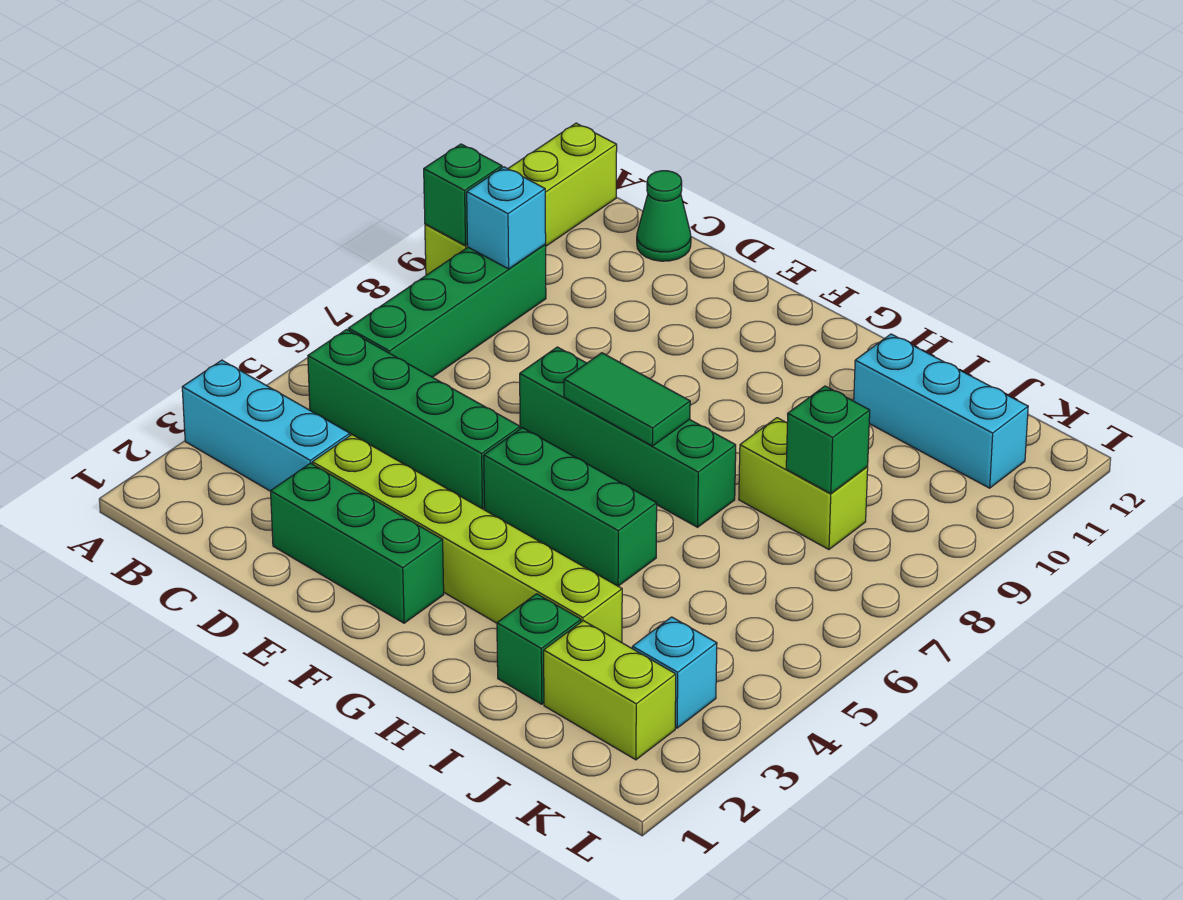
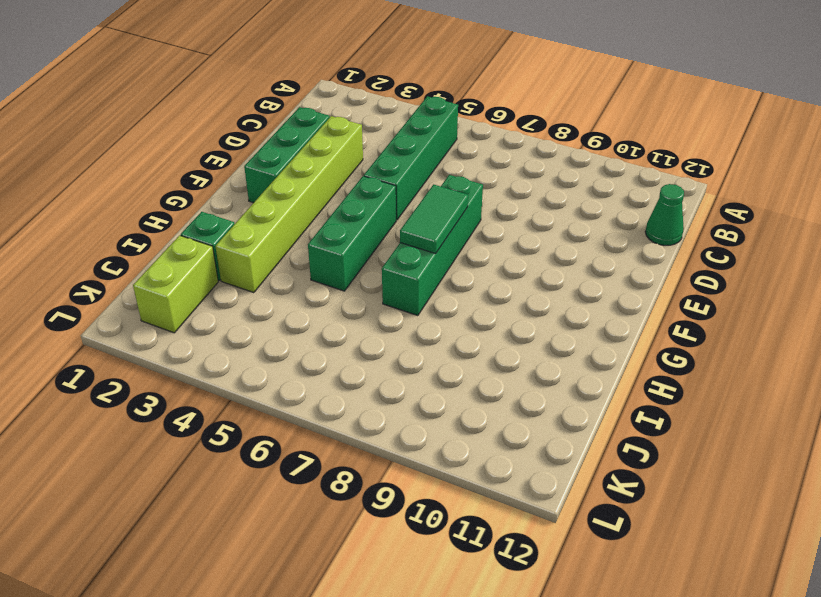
none -> cyan 1x3 brick [182,360,350,491]
none -> lime 1x4 brick [425,123,617,275]
none -> green 1x4 brick [348,245,546,377]

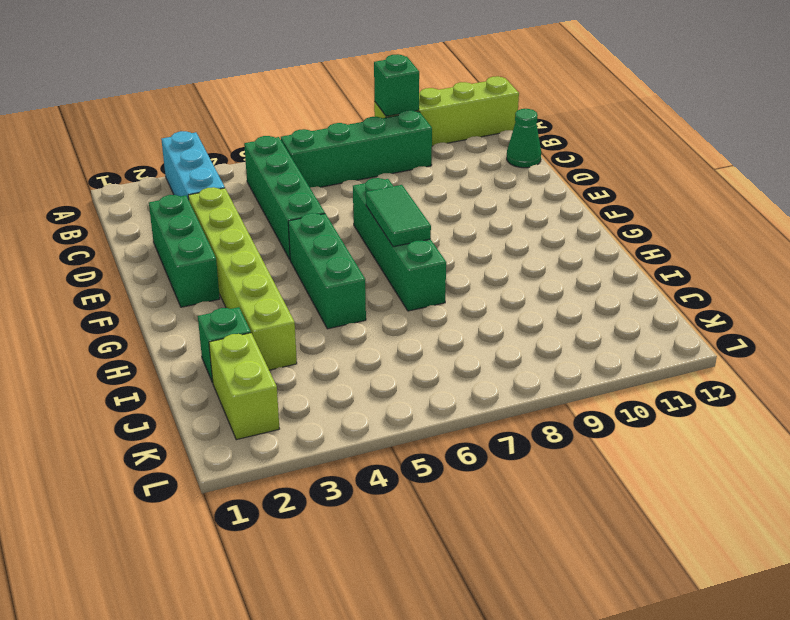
none -> lime 1x2 brick [739,418,868,550]
none -> cyan 1x3 brick [854,334,1028,488]
none -> cyan 1x1 brick [632,617,717,728]

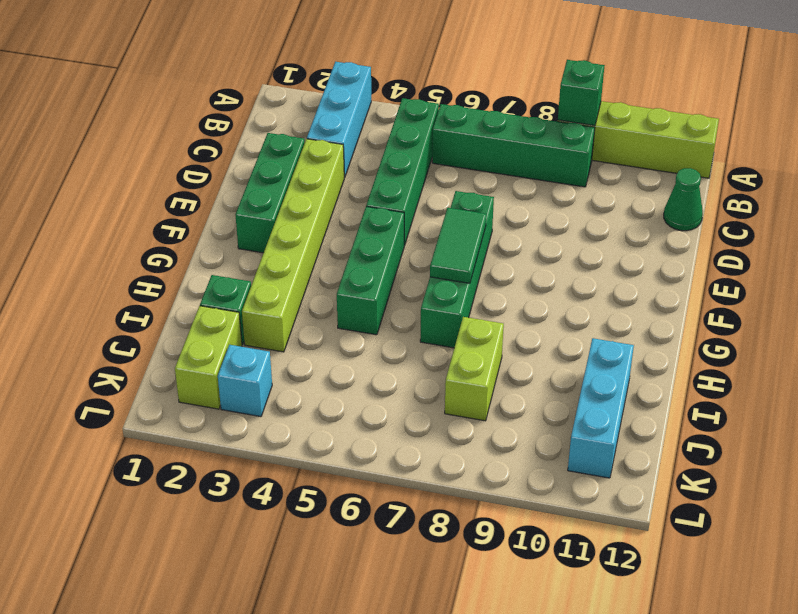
none -> cyan 1x1 brick [467,167,546,269]
none -> green 1x1 brick [786,386,870,494]

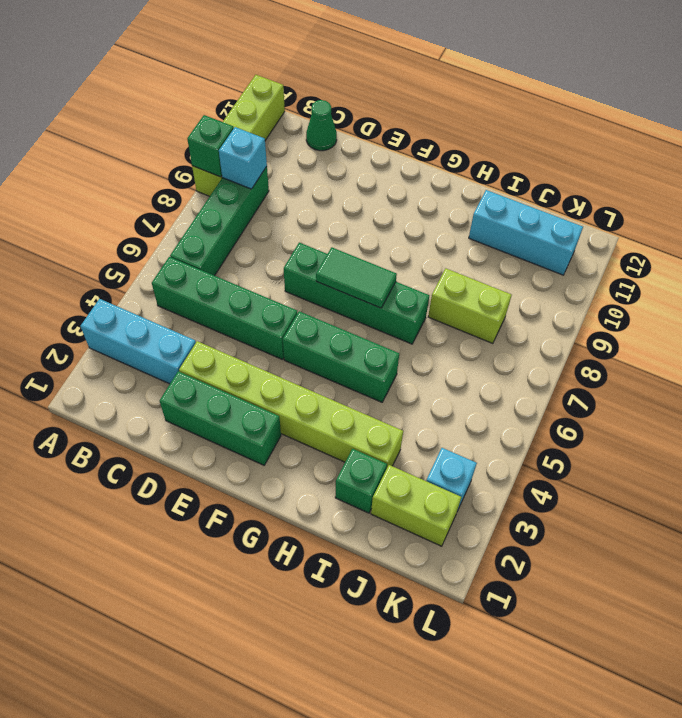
none -> green 1x1 brick [786,386,870,494]

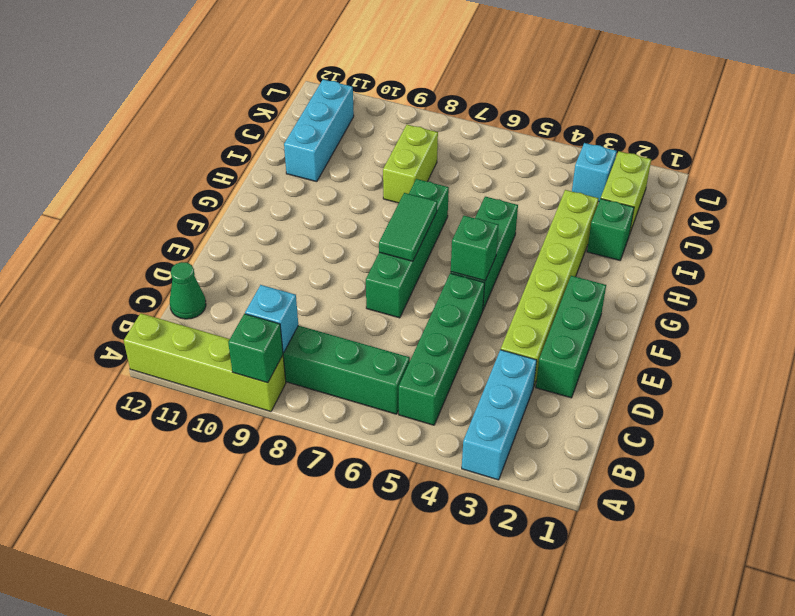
green 1x1 brick [451,216,499,281] -> green 1x1 brick moved to [786,386,870,494]

